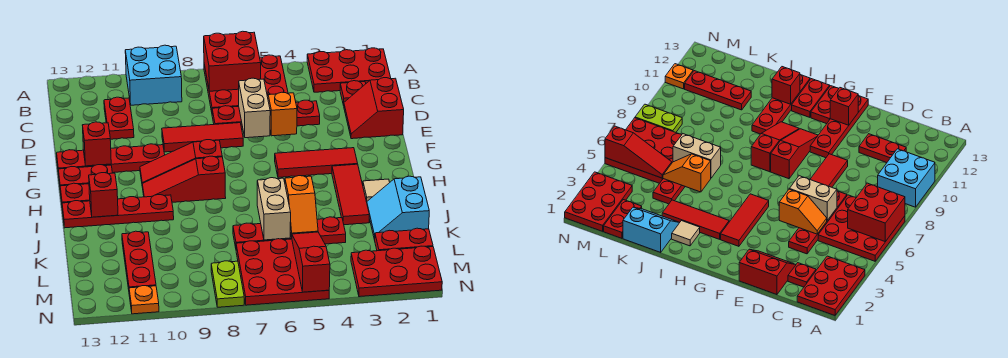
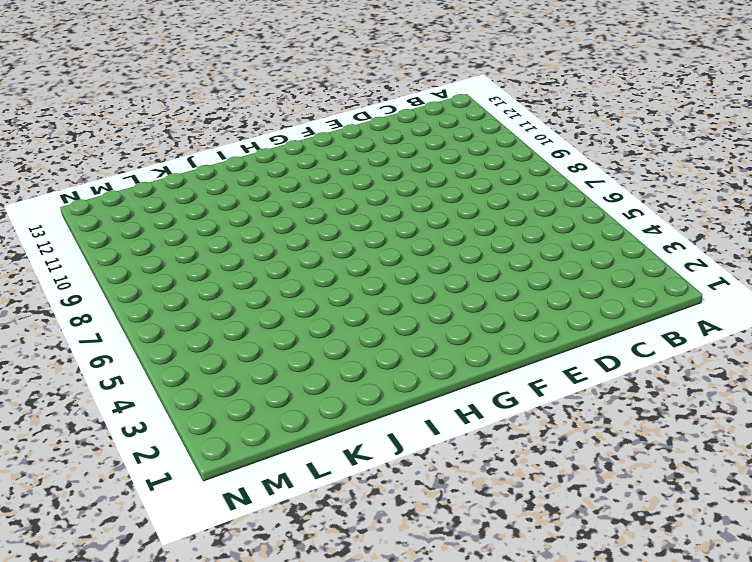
none -> red 2x3 plate [307,48,391,92]
none -> red 3x3 plate [204,55,288,112]
none -> cyan 2x2 brick [125,45,182,105]
none -> red 1x1 plate [340,81,366,105]

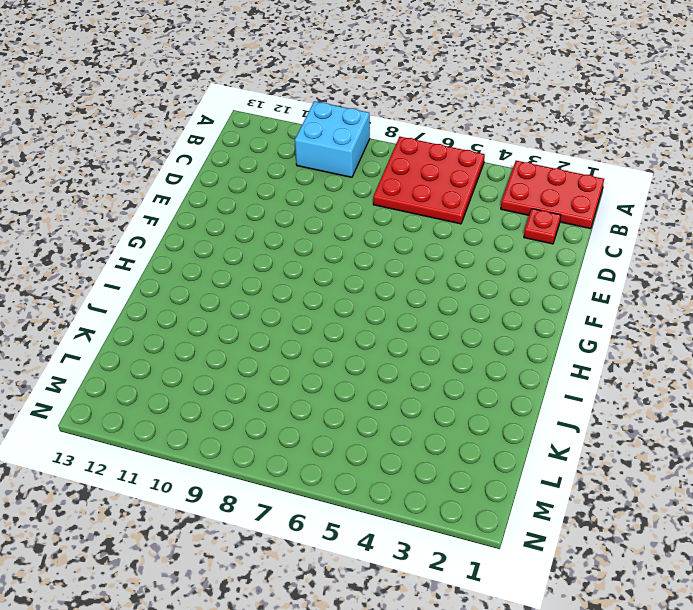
none -> red 1x2 plate [104,97,134,139]
none -> red 2x2 slope [344,78,404,139]
none -> red 1x4 plate [212,100,320,130]
none -> red 1x3 tile [162,123,243,152]

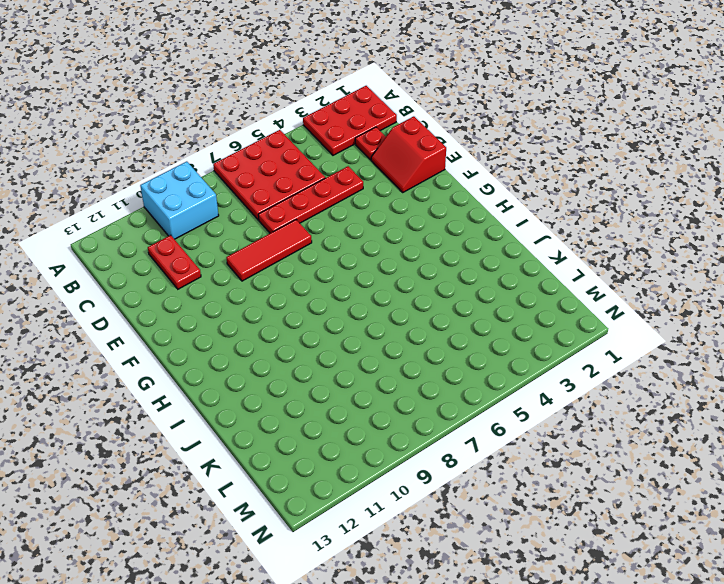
none -> red 1x4 plate [57,144,165,174]
none -> red 1x3 tile [275,148,358,178]
none -> red 1x3 slope [140,140,222,183]
none -> red 1x2 plate [58,165,112,186]

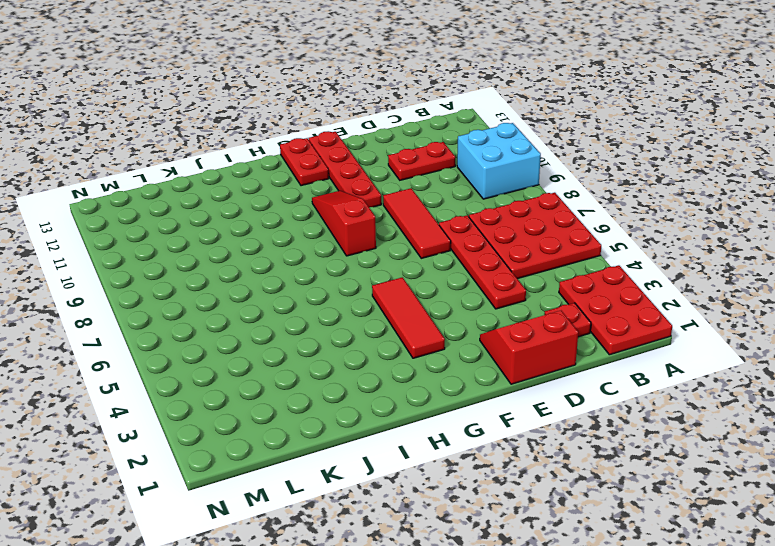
none -> red 1x3 tile [332,164,369,225]
none -> red 1x3 slope [142,156,226,202]
none -> red 1x2 plate [60,183,90,203]
none -> tan 1x1 tile [363,179,390,202]

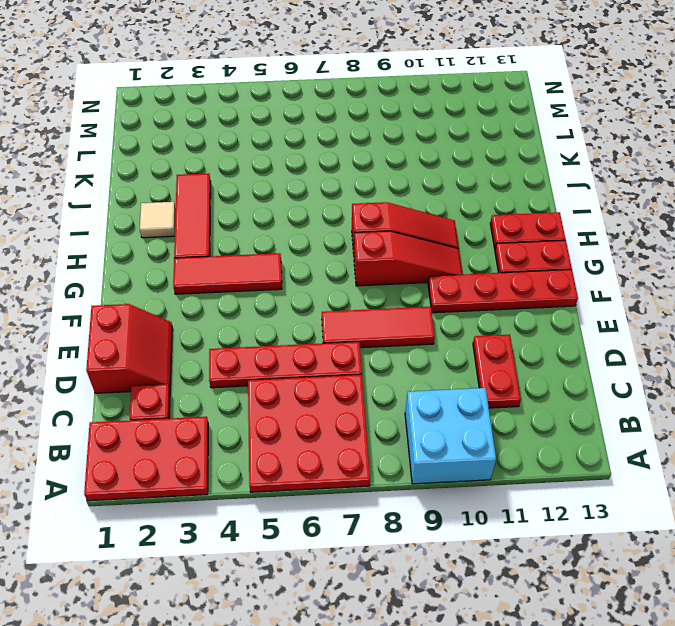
none -> red 1x4 plate [62,195,174,228]
none -> cyan 2x2 slope [367,176,429,240]
none -> red 1x4 plate [233,217,346,248]
none -> red 1x3 plate [122,231,156,289]

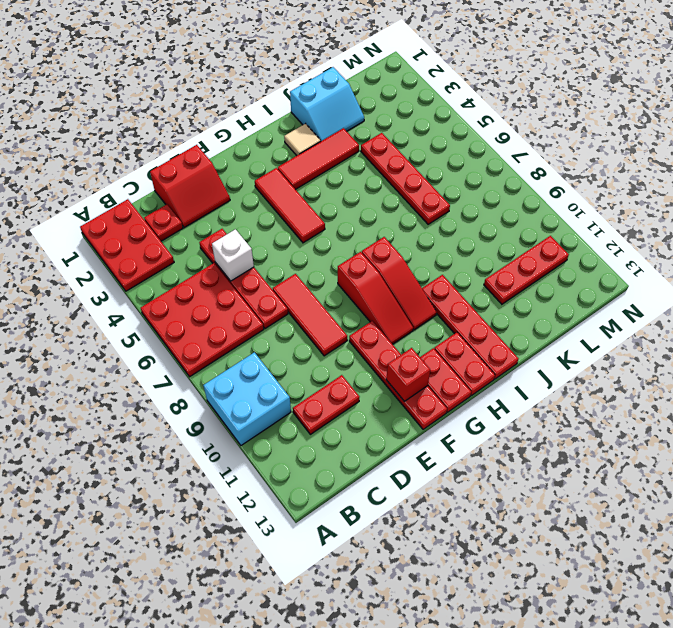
white 1x1 brick [212,229,254,281] -> orange 1x2 slope [267,92,297,136]
none -> red 1x2 plate [375,228,433,251]
none -> red 3x3 plate [236,239,329,305]
none -> red 2x3 plate [351,246,442,297]
none -> lime 1x2 plate [211,261,244,307]

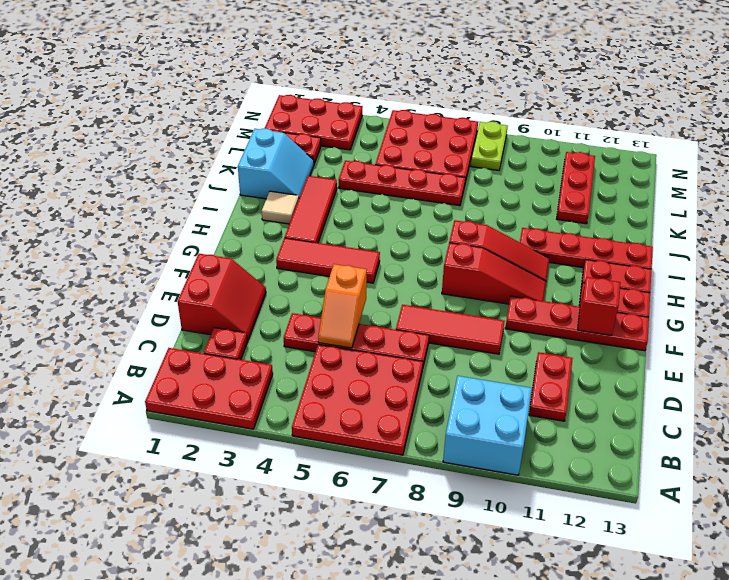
none -> orange 1x1 plate [129,286,159,314]
none -> red 2x2 brick [204,31,261,91]
none -> tan 1x2 brick [239,78,270,138]
none -> red 1x1 brick [89,173,118,217]

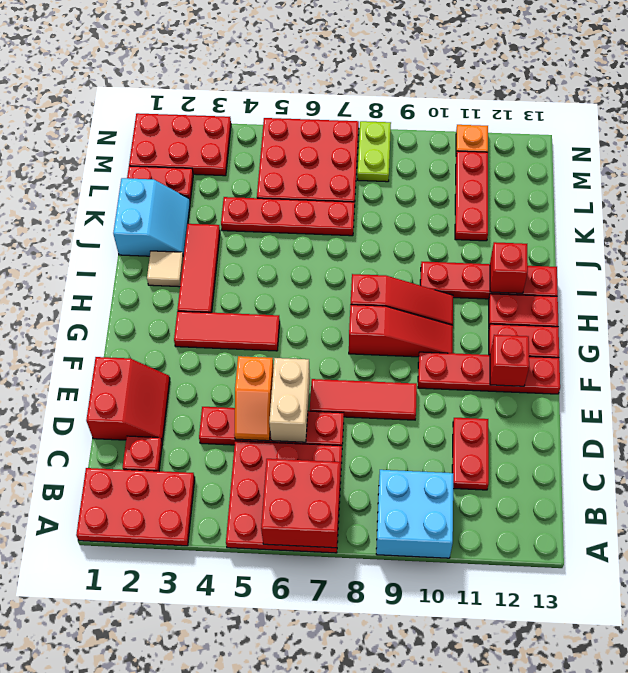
none -> orange 1x2 slope [285,176,318,237]
none -> tan 1x2 brick [257,178,291,240]
none -> red 1x3 slope [292,232,330,292]

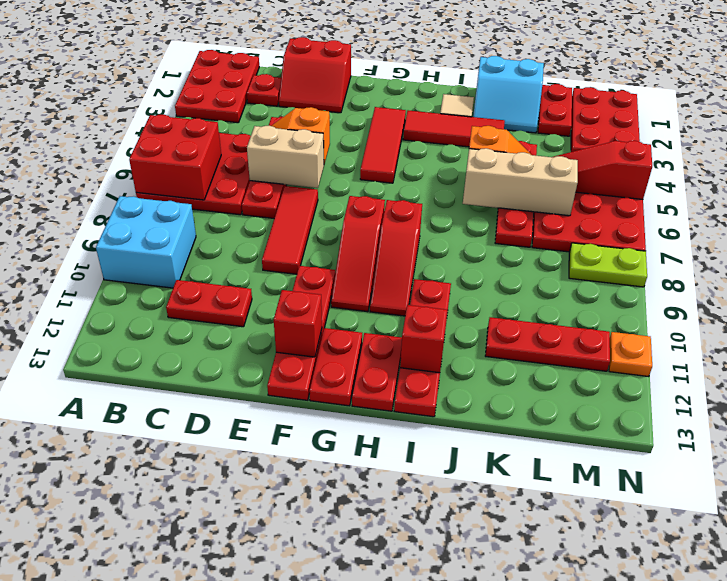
tan 1x3 brick [463,148,578,216] -> tan 1x2 brick [257,178,291,240]

